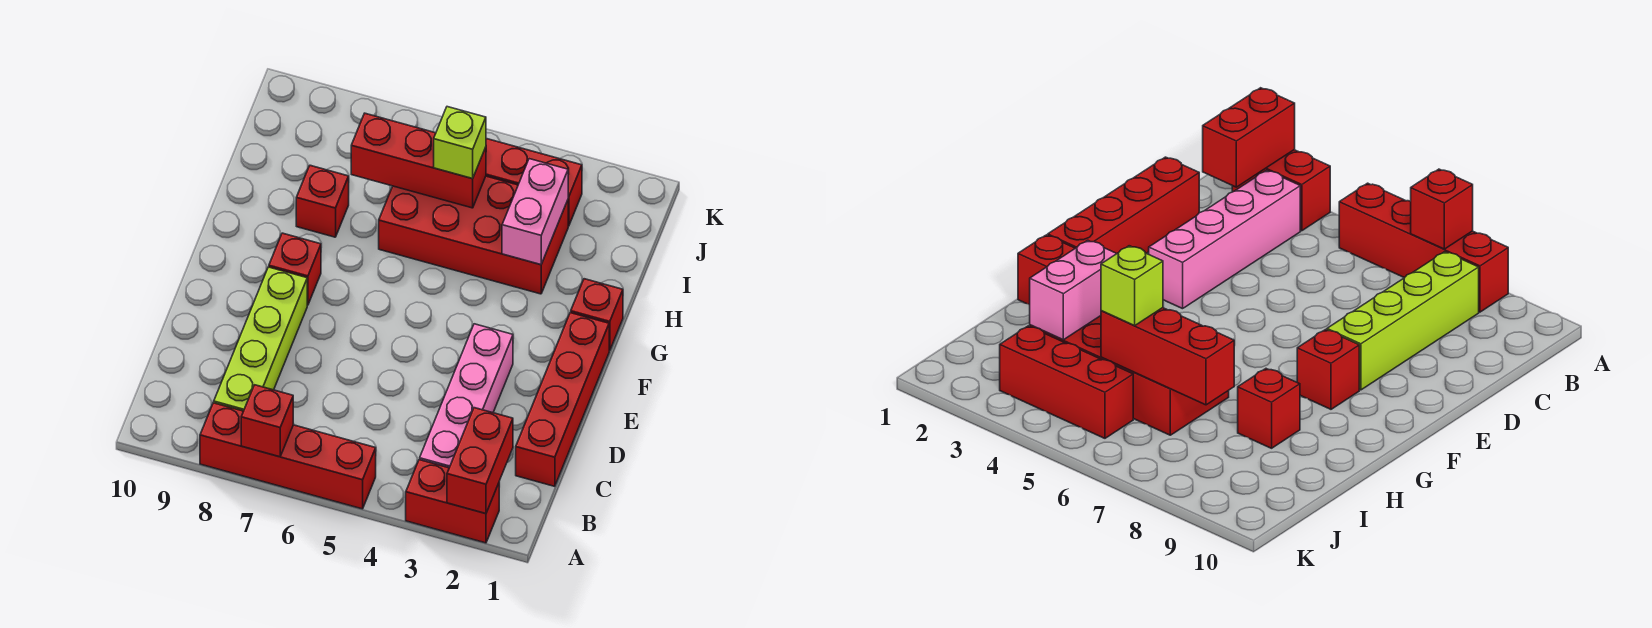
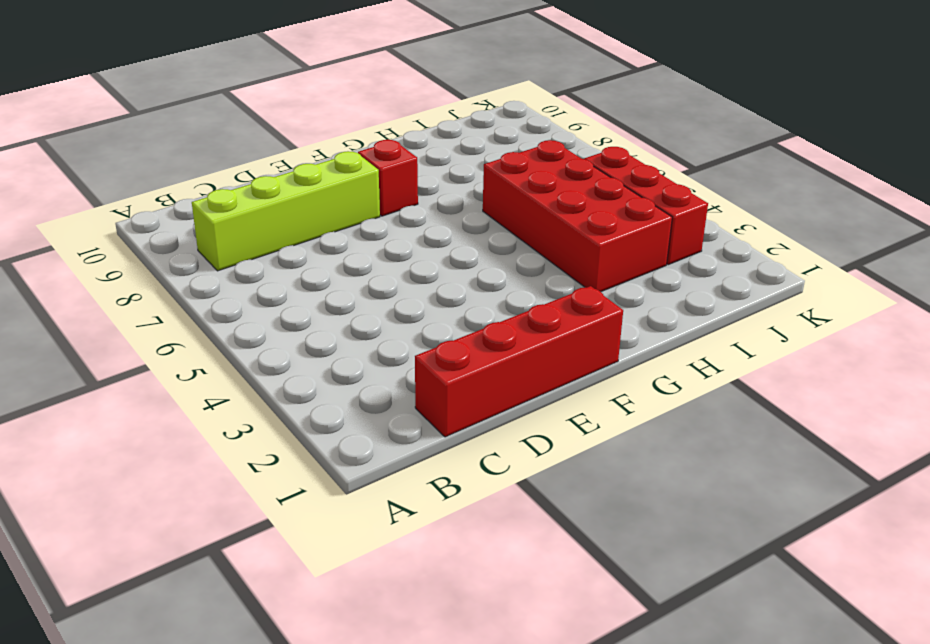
none -> red 1x2 brick [406,460,499,543]
none -> red 1x4 brick [200,403,376,509]
none -> pink 1x4 brick [420,324,513,468]

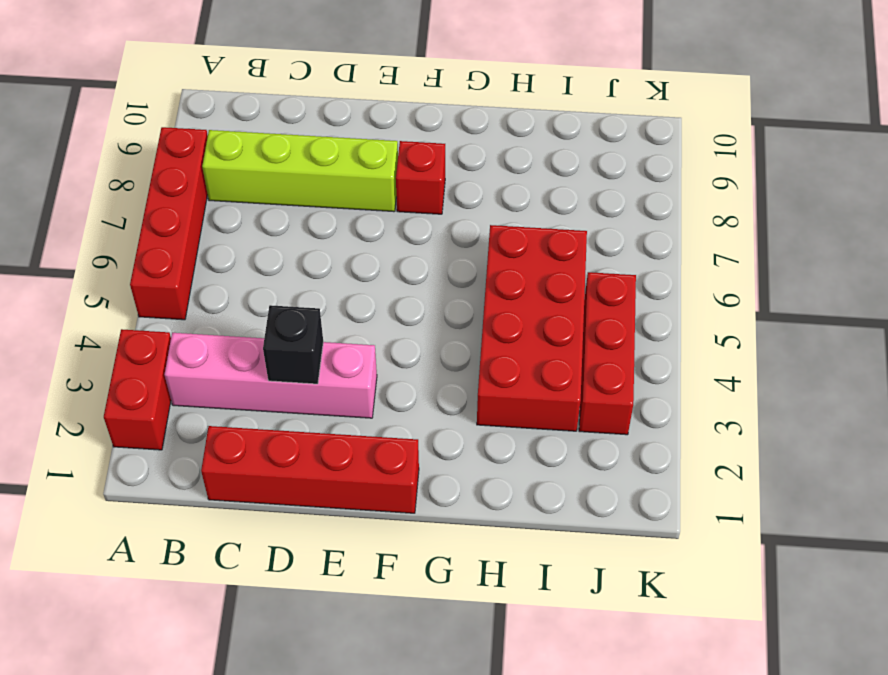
black 1x1 brick [263,305,323,384] -> none
none -> red 1x1 brick [571,279,623,351]
none -> red 1x1 brick [296,165,349,237]
none -> red 1x2 brick [447,408,513,514]

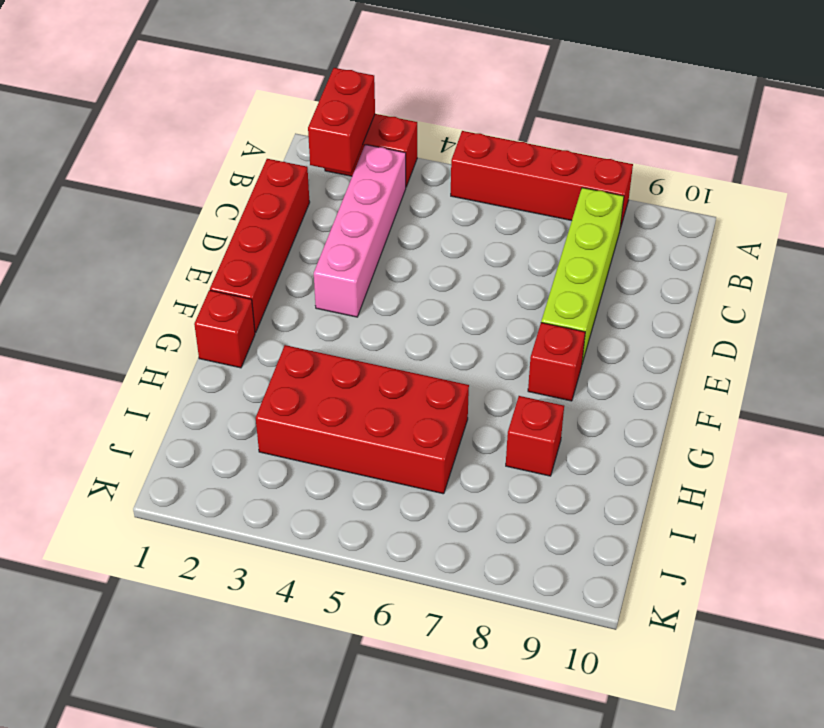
none -> red 1x3 brick [486,139,582,226]
none -> red 1x1 brick [241,385,293,457]
none -> pink 1x2 brick [502,159,568,265]

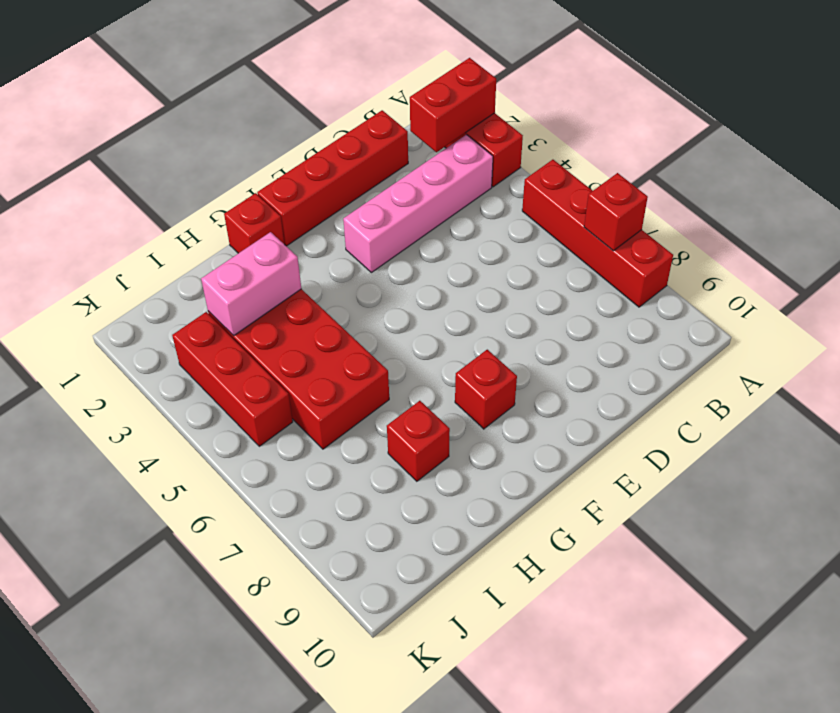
none -> lime 1x4 brick [214,267,307,411]
none -> red 1x3 brick [351,113,486,208]
none -> lime 1x1 brick [434,107,486,179]

